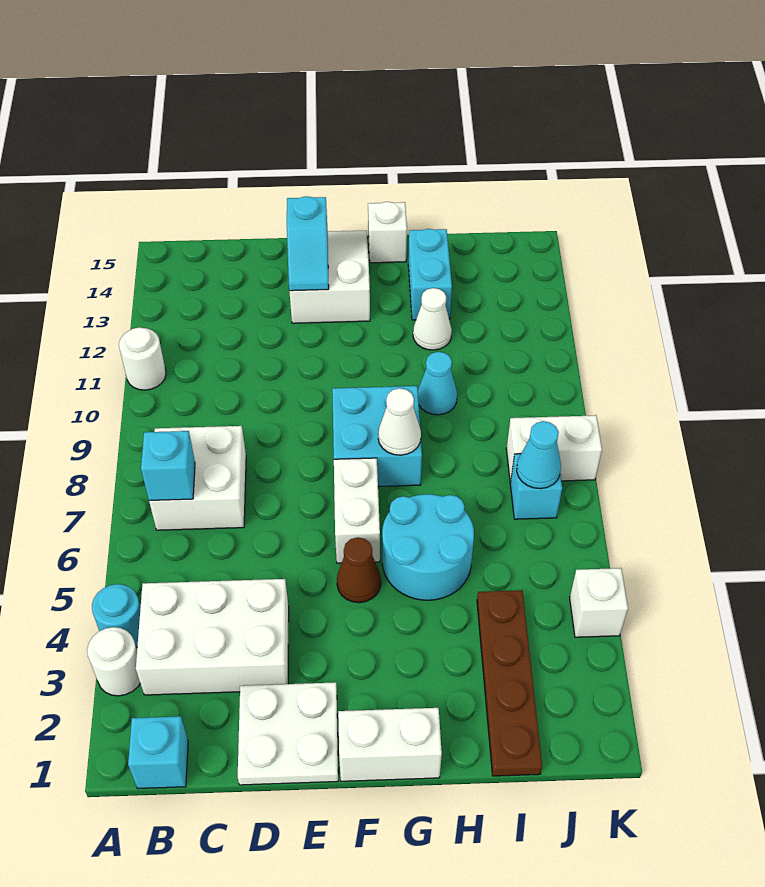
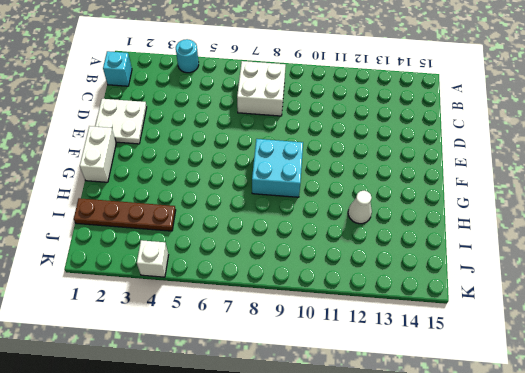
none -> white 1x1 round brick [87,627,140,696]
none -> white 1x1 round brick [119,327,166,390]
none -> white 2x3 brick [136,579,289,695]

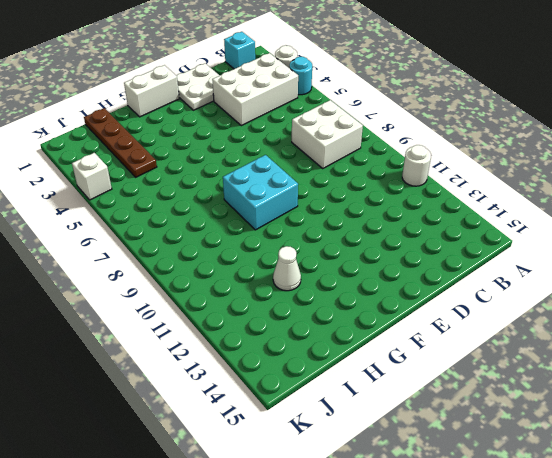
none -> white 2x3 slope [289,231,370,323]
none -> brown 1x1 cone [337,537,381,603]
none -> white 1x2 brick [334,458,380,563]

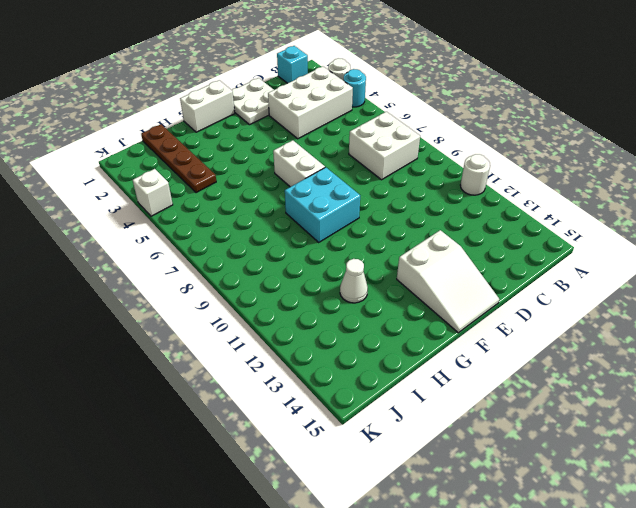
none -> brown 1x1 cone [337,537,381,603]
none -> cyan 2x2 round brick [382,494,474,600]
none -> white 1x1 brick [368,202,407,263]

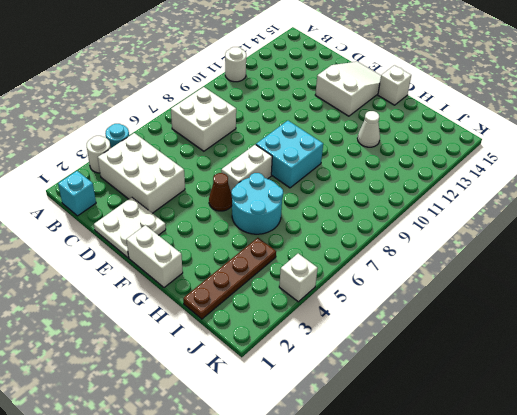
none -> cyan 1x1 cone [418,352,457,415]
none -> cyan 1x2 brick [408,229,452,320]
none -> cyan 1x1 brick [510,454,562,519]

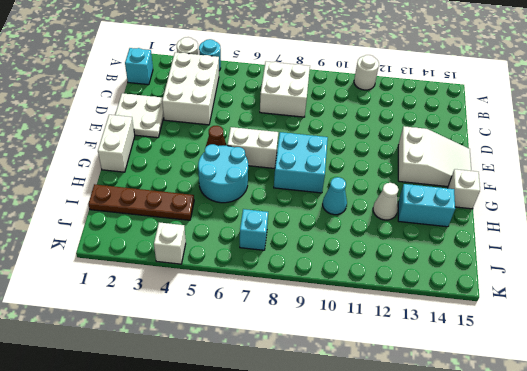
none -> white 1x2 brick [506,415,602,482]
none -> cyan 1x1 brick [141,431,195,500]
none -> cyan 1x2 slope [287,196,329,291]

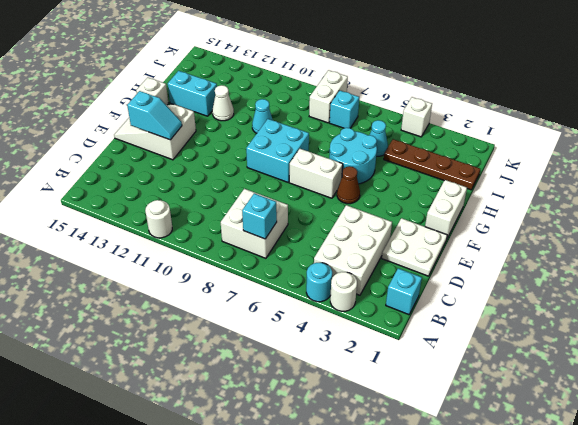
cyan 1x1 cone [370,120,388,157] -> cyan 1x1 cone moved to [517,421,561,489]
none -> white 1x1 cone [378,388,421,455]

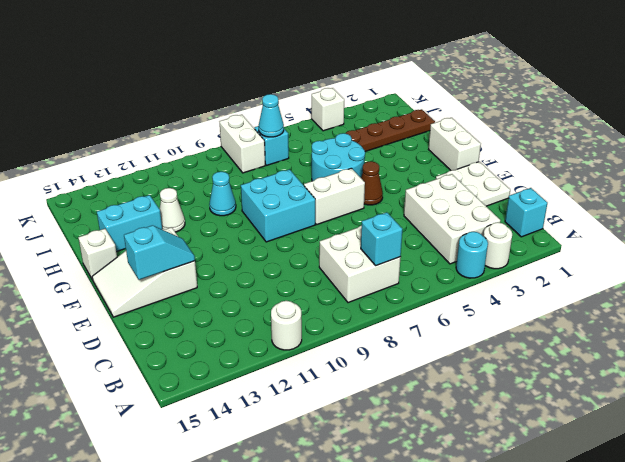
none -> white 1x1 cone [378,388,421,455]

